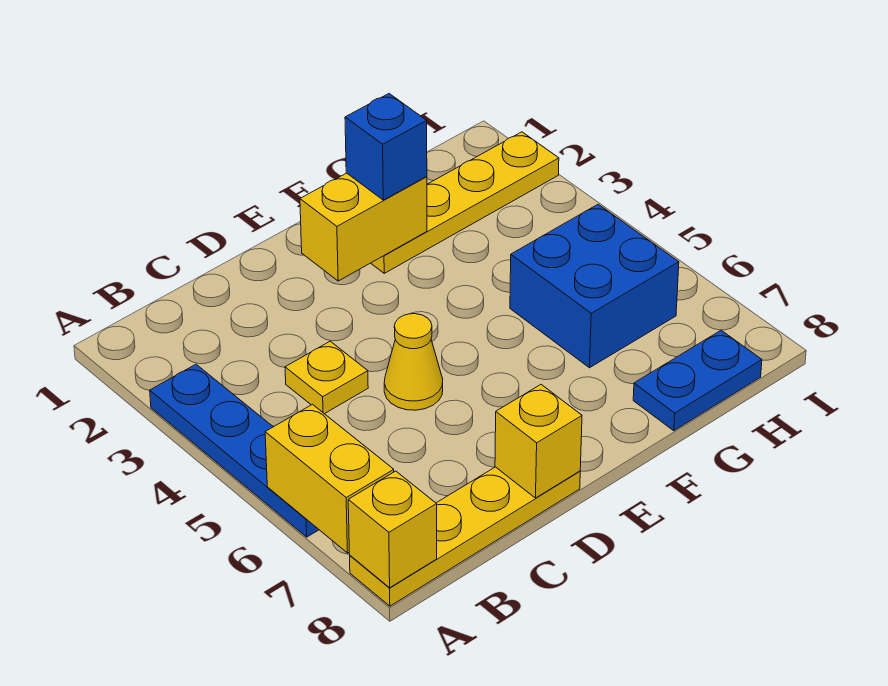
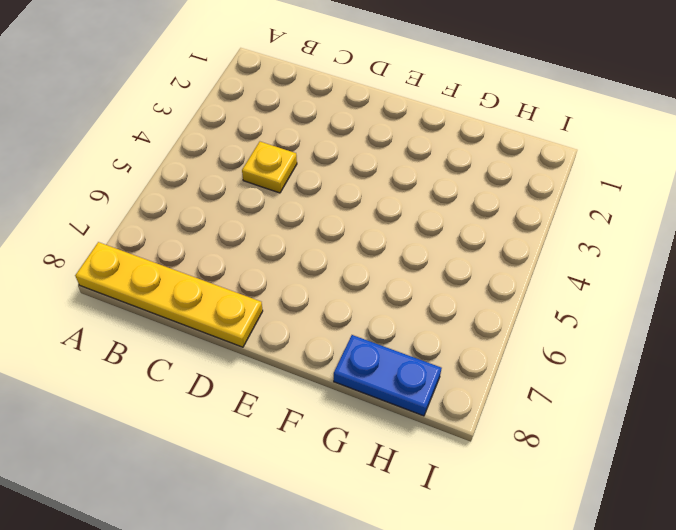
none -> blue 1x4 plate [150,364,319,537]
none -> yellow 1x1 cone [384,314,443,410]
none -> yellow 1x4 plate [371,132,559,273]

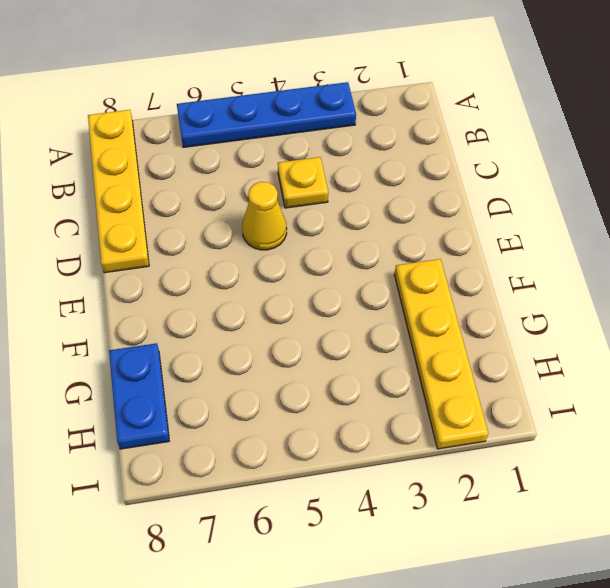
none -> blue 2x2 brick [510,204,679,368]
none -> yellow 1x2 brick [265,404,394,553]
none -> yellow 1x1 brick [348,471,437,588]

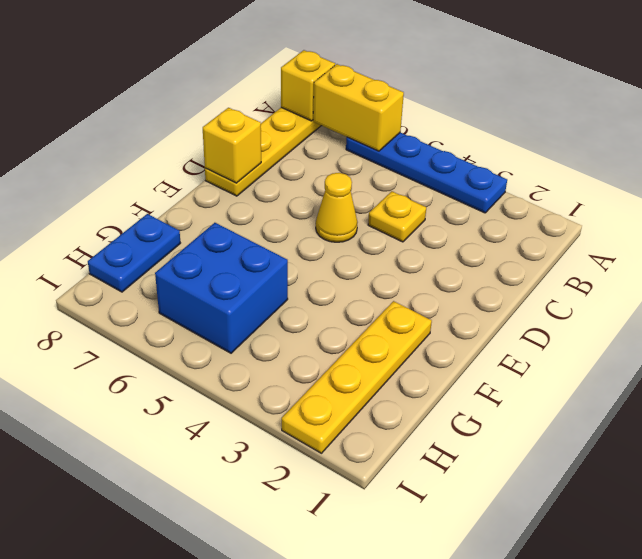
none -> yellow 1x2 brick [300,173,427,281]
none -> blue 1x1 brick [345,94,427,200]

